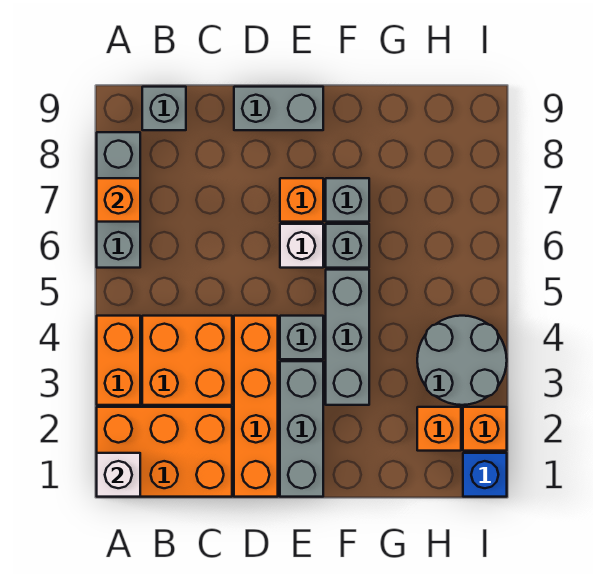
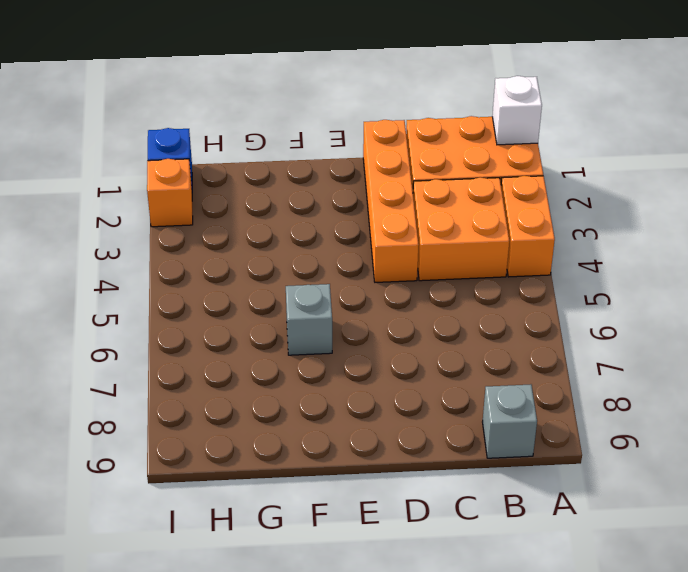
none -> grey 1x3 brick [97,132,140,268]
none -> grey 1x2 brick [234,87,323,130]
none -> grey 1x3 brick [280,361,323,497]

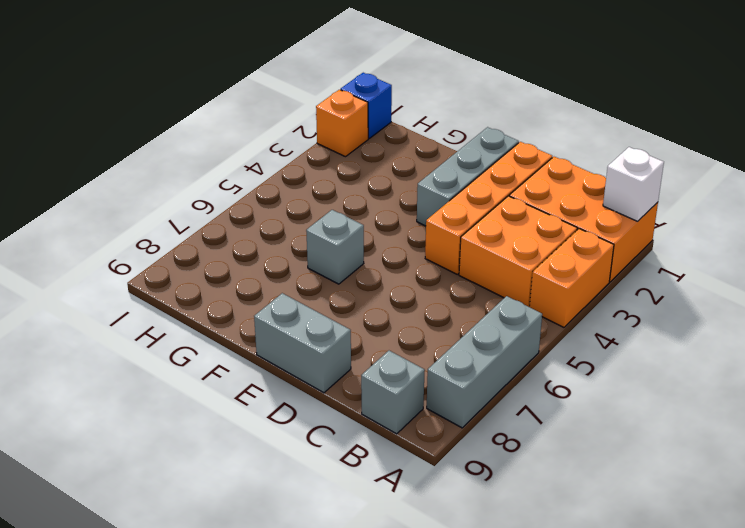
none -> grey 1x1 brick [280,316,323,359]
none -> white 1x1 brick [280,224,323,268]
none -> orange 1x1 brick [280,178,323,222]

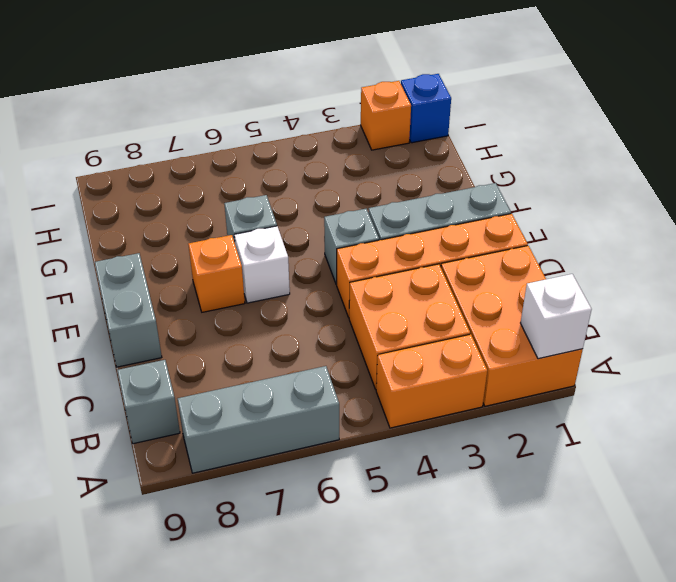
none -> grey 1x3 brick [326,270,369,405]
none -> grey 1x1 brick [326,178,369,222]
none -> orange 1x1 brick [417,407,461,451]

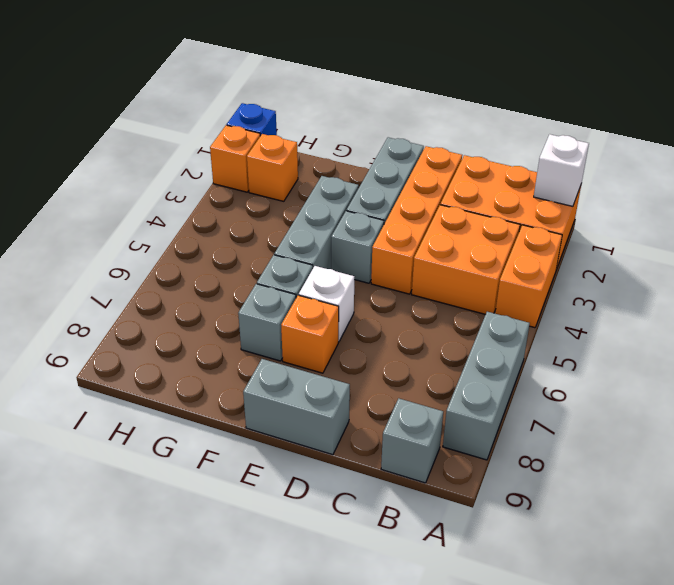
none -> grey 2x2 round brick [417,316,507,405]
none -> orange 1x1 brick [97,178,140,222]

